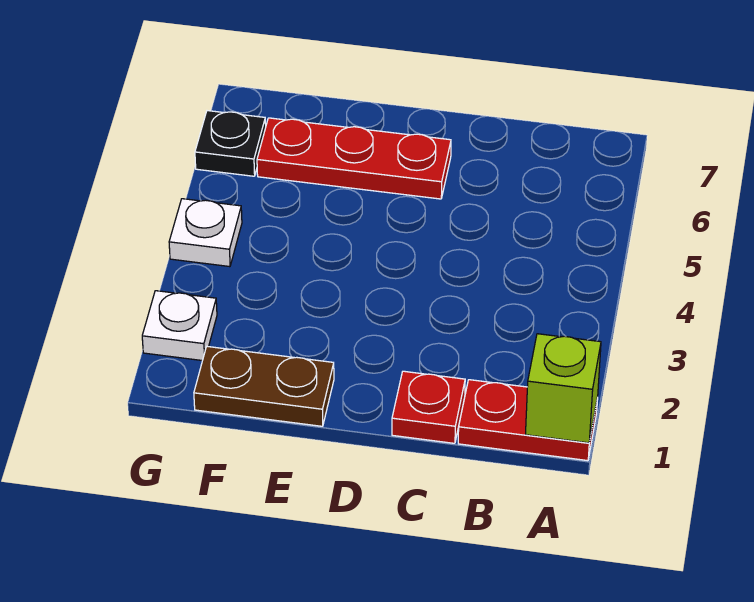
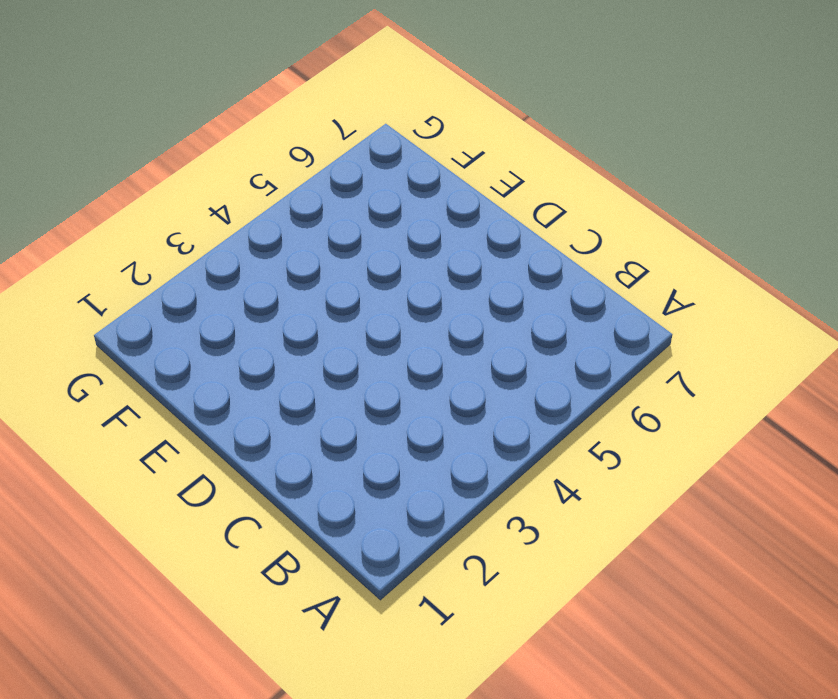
none -> red 1x2 plate [458,380,598,461]
none -> red 1x1 plate [392,371,465,443]

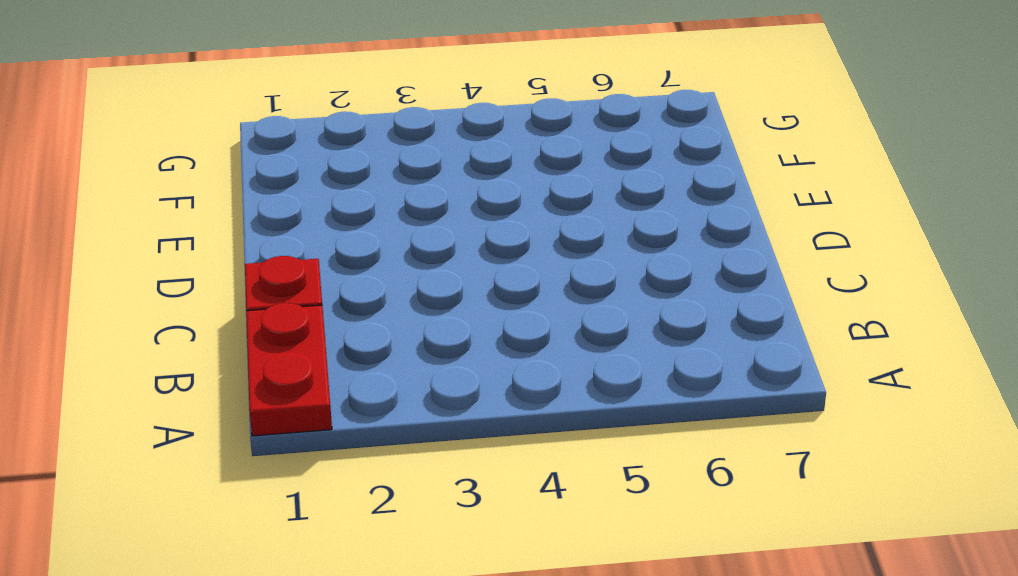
none -> red 1x3 plate [257,118,451,199]
none -> brown 1x2 plate [194,346,334,426]

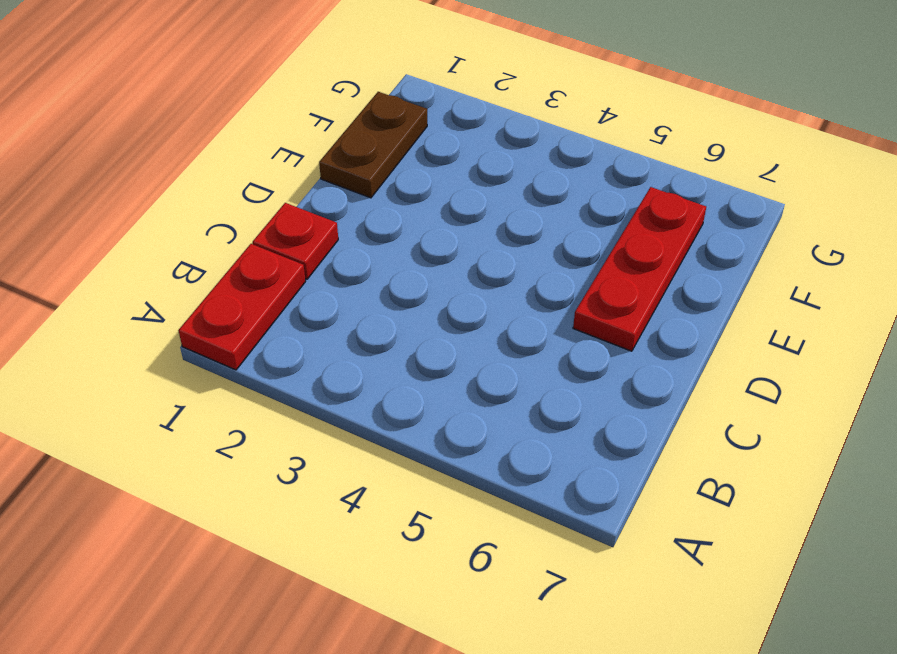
none -> white 1x1 plate [142,291,217,361]
none -> white 1x1 plate [169,199,242,267]

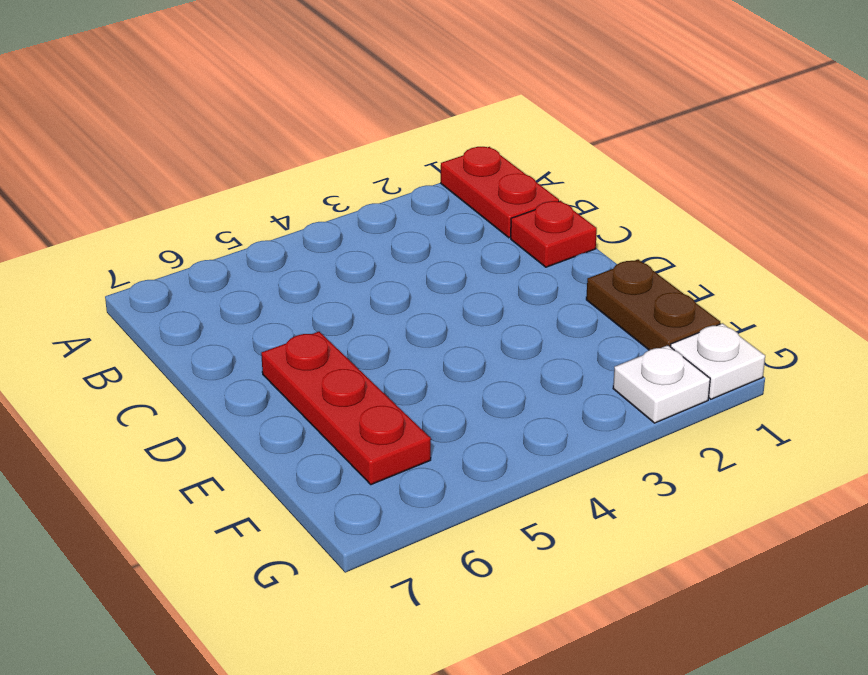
white 1x1 plate [670,323,765,399] -> white 1x1 plate moved to [169,199,242,267]
none -> black 1x1 plate [195,111,266,176]
none -> lime 1x1 brick [526,334,601,443]

